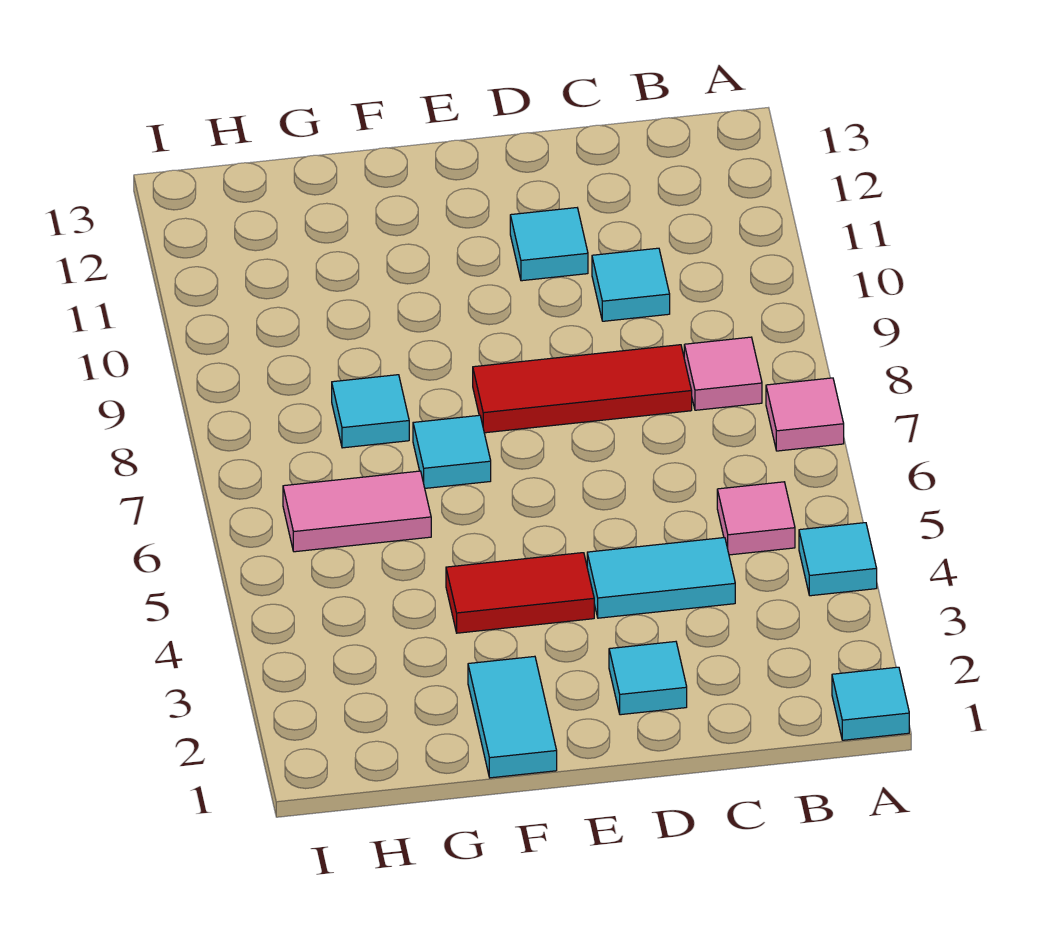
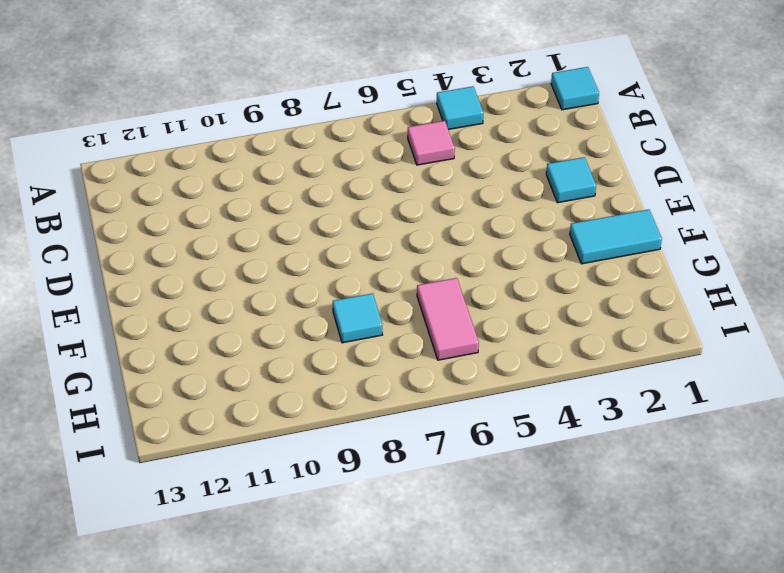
none -> pink 1x1 tile [766,378,844,451]
none -> pink 1x1 tile [684,337,762,410]
none -> cyan 1x2 tile [587,538,735,618]

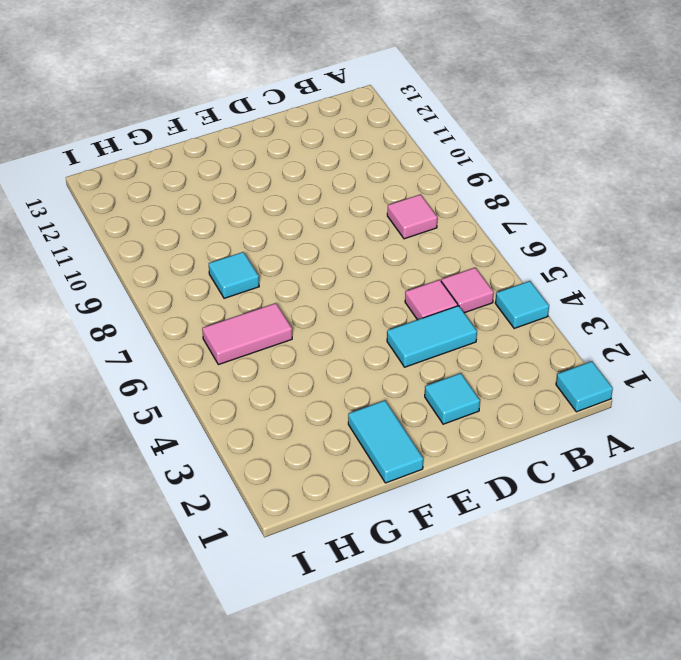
pink 1x1 tile [405,280,458,320] -> pink 1x1 tile moved to [766,378,844,451]
none -> red 1x3 tile [473,345,692,433]
none -> cyan 1x1 tile [592,248,670,321]
none -> cyan 1x1 tile [510,208,588,281]

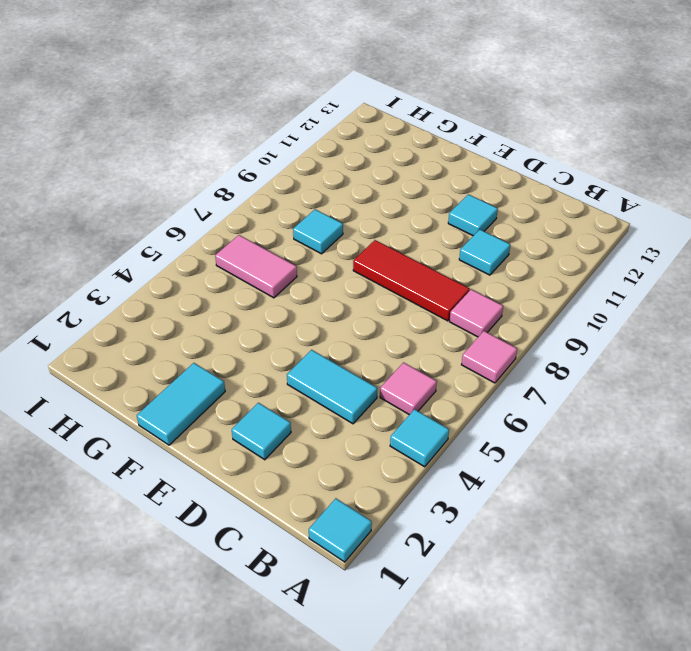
none -> red 1x2 tile [446,553,594,633]
none -> cyan 1x1 tile [413,415,491,488]

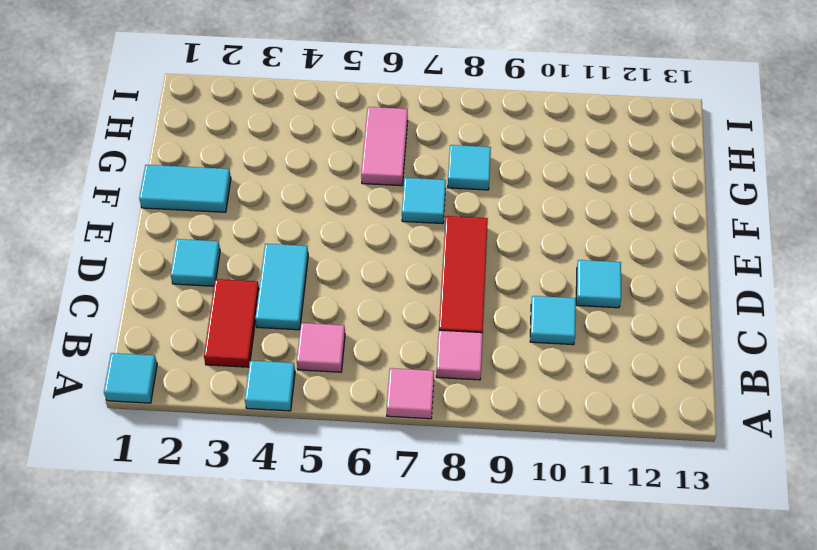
red 1x2 tile [204,279,259,367] -> red 1x2 tile moved to [446,553,594,633]

